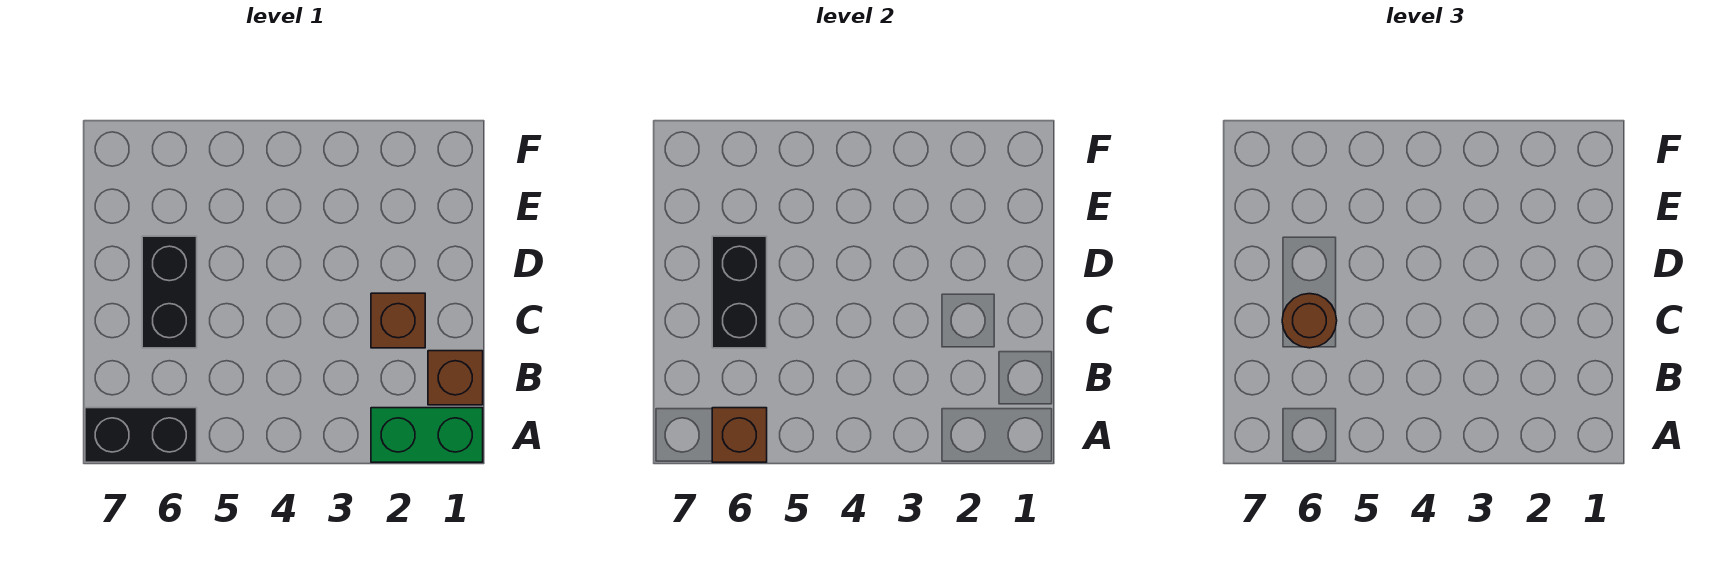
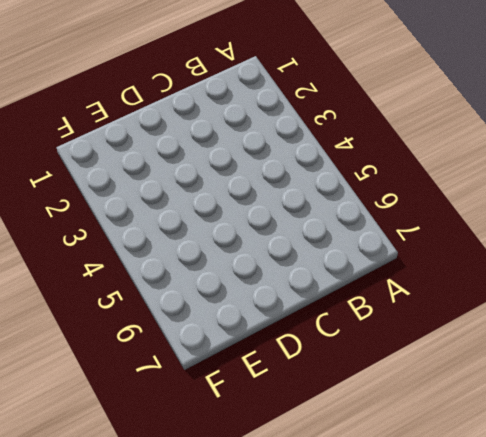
none -> green 1x2 brick [371,408,483,462]
none -> black 1x2 brick [85,408,197,462]

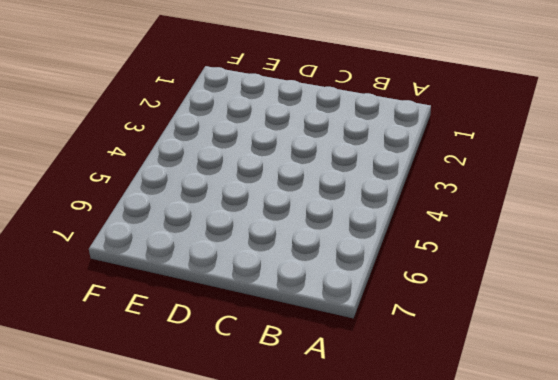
none -> green 1x2 brick [371,408,483,462]
none -> black 1x2 brick [85,408,197,462]

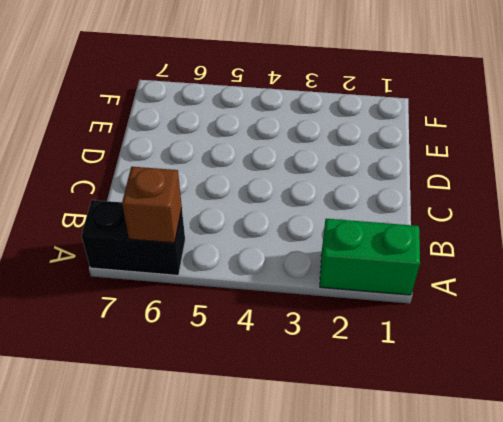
none -> brown 1x1 brick [428,351,483,405]
none -> brown 1x1 brick [371,293,425,348]

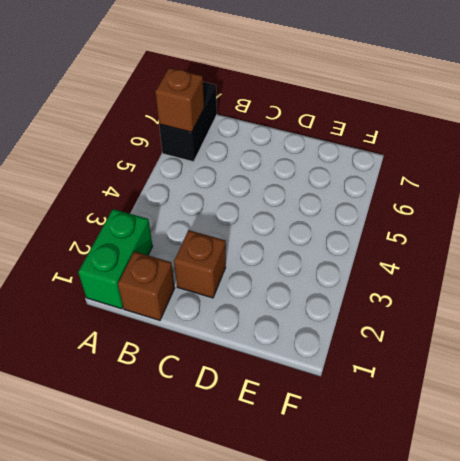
none -> black 1x2 brick [142,236,197,348]
none -> black 1x2 brick [712,236,767,348]

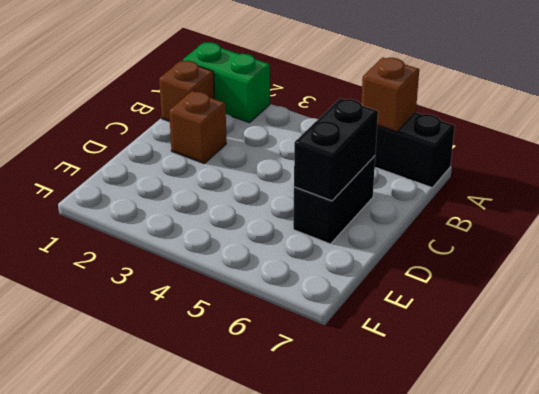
none -> brown 1x1 round brick [1282,294,1337,348]

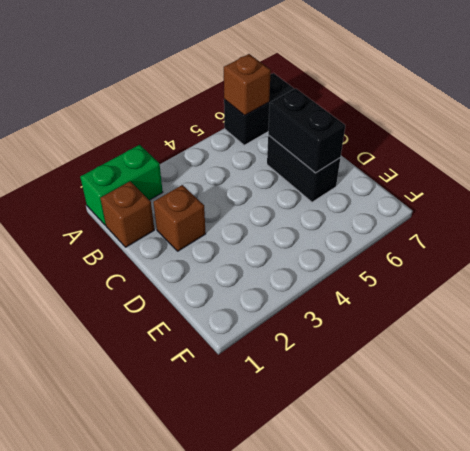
none -> brown 1x1 round brick [1282,294,1337,348]

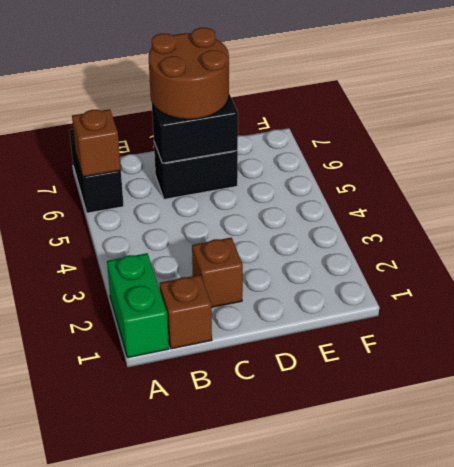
brown 2x2 round brick [149,28,229,119] -> brown 1x1 round brick [1282,294,1337,348]

